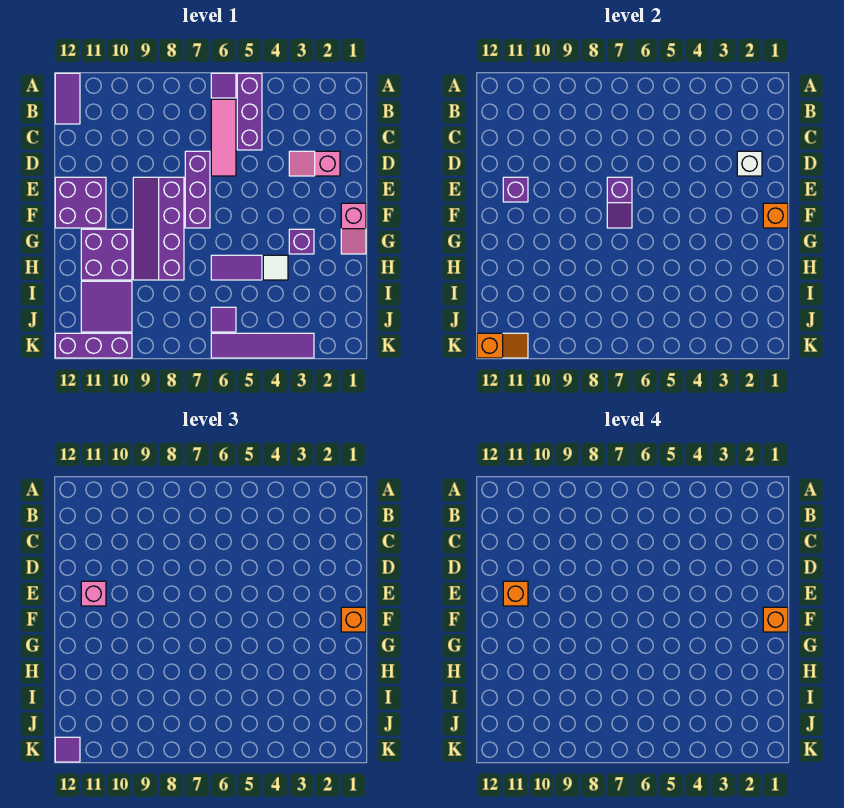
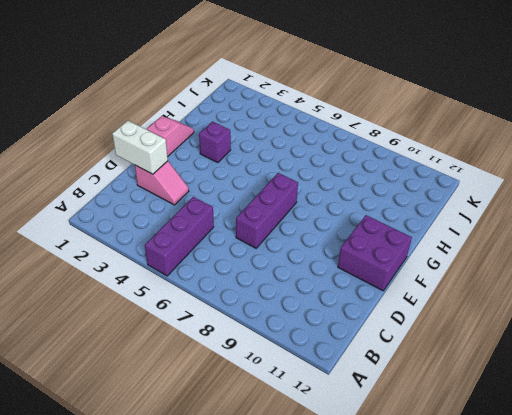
white 1x2 brick [112,121,168,174] -> white 1x1 brick [737,151,762,176]
none -> purple 1x1 tile [211,73,236,98]
none -> purple 1x2 tile [55,73,80,124]
none -> pink 1x3 tile [211,99,236,176]

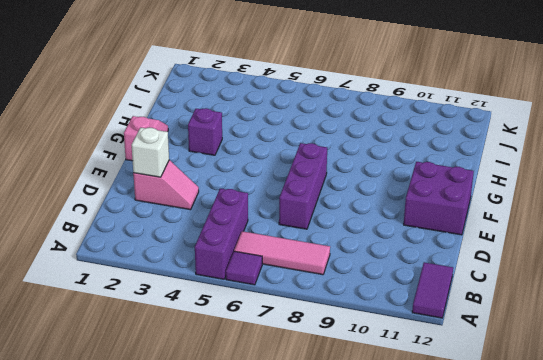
pink 1x3 tile [234,231,330,275] -> pink 1x3 tile turned to [211,99,236,176]
none -> purple 2x4 slope [133,177,184,280]
none -> purple 2x2 brick [81,229,132,280]
none -> white 1x1 tile [263,255,288,280]

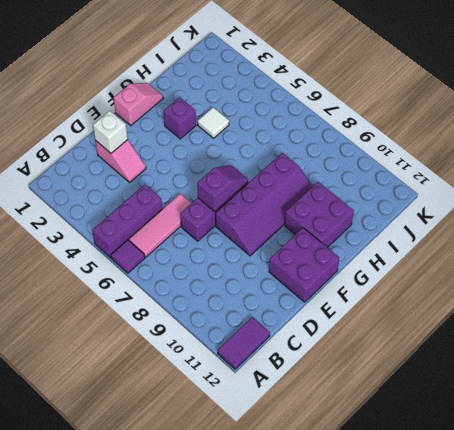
none -> purple 1x2 tile [211,255,262,280]
none -> purple 2x2 tile [81,281,132,332]
none -> purple 1x1 tile [211,307,236,332]

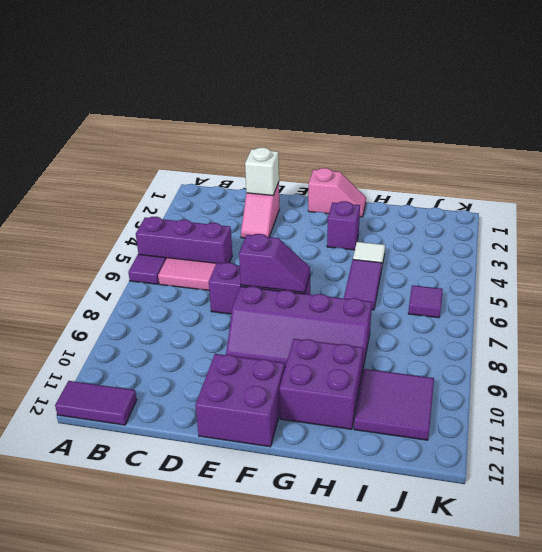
none -> purple 1x4 tile [211,333,314,358]
none -> purple 1x3 brick [55,333,132,358]
none -> purple 1x1 brick [503,177,528,202]

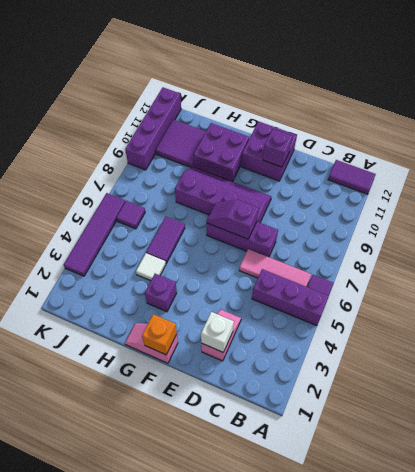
purple 1x4 brick [125,87,181,170] -> purple 1x3 brick [55,333,132,358]
none -> orange 1x2 slope [477,333,528,358]
none -> pink 1x1 brick [81,581,106,606]
none -> orange 1x1 brick [341,607,366,632]

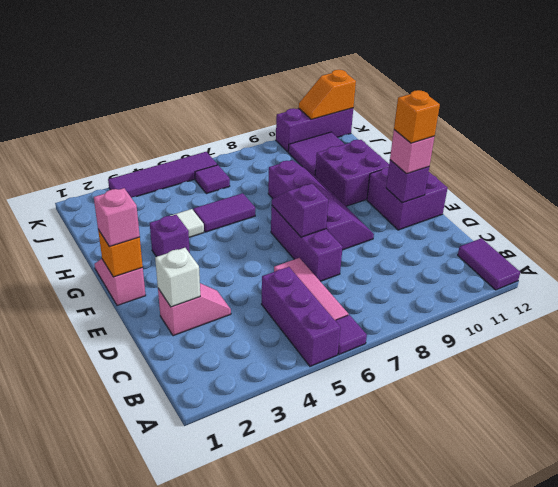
pink 1x1 brick [94,188,140,247] -> orange 1x1 brick [341,607,366,632]
none -> purple 1x1 tile [55,737,80,762]
none -> orange 1x1 brick [763,607,788,632]

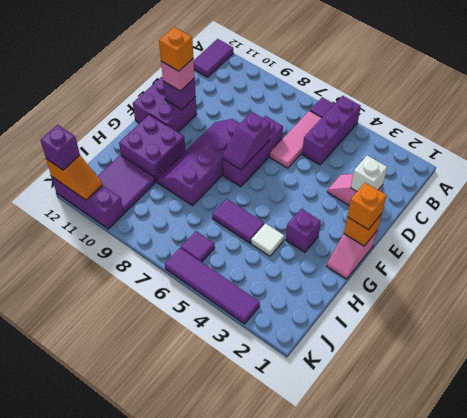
purple 1x1 brick [40,125,80,170] -> purple 1x1 tile [55,737,80,762]
none -> orange 1x1 brick [763,607,788,632]

